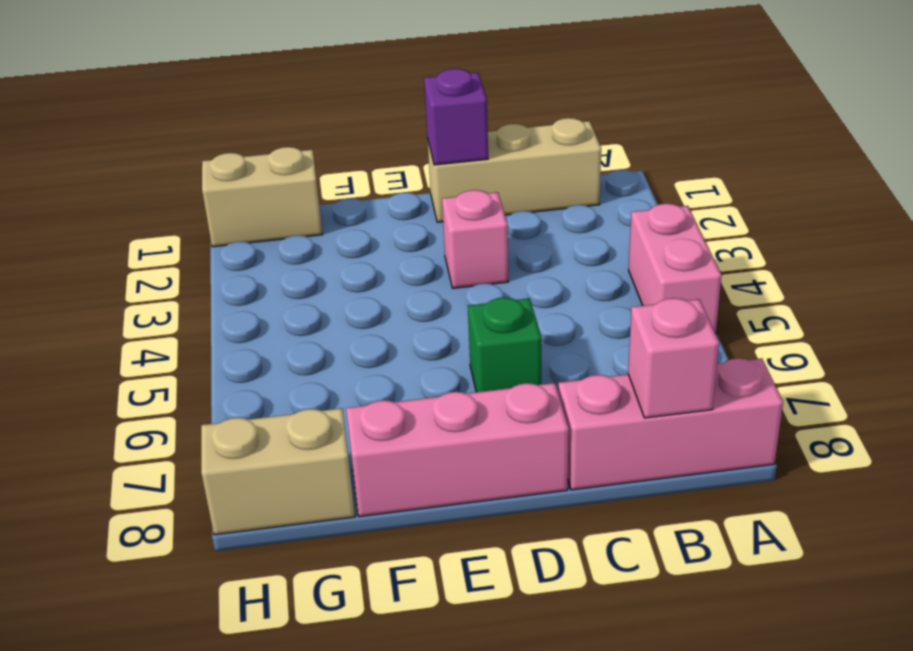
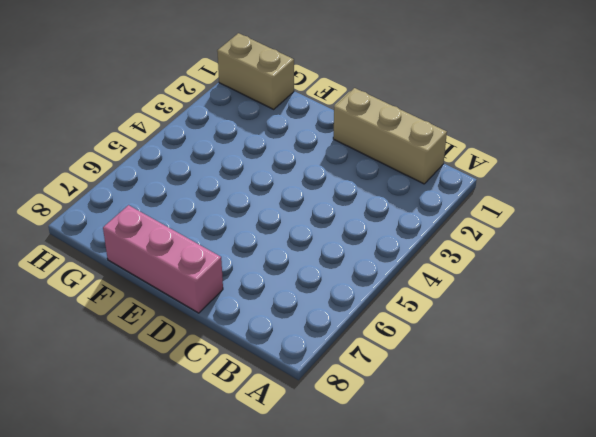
none -> pink 1x2 brick [629,204,722,334]
none -> pink 1x3 brick [558,358,783,490]

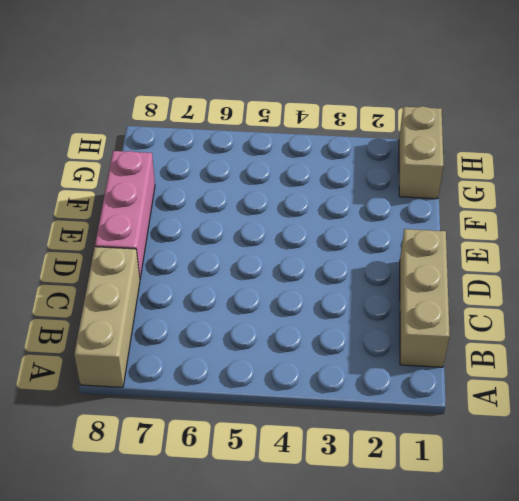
tan 1x3 brick [74,247,140,387] -> pink 1x3 brick [558,358,783,490]
none -> pink 1x2 brick [629,204,722,334]
none -> pink 1x1 brick [442,190,508,288]

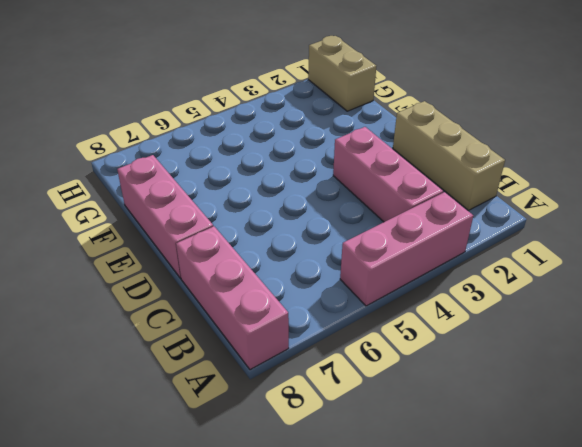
pink 1x3 brick [340,192,473,306] -> pink 1x2 brick [629,204,722,334]
pink 1x3 brick [333,127,443,222] -> pink 1x1 brick [442,190,508,288]
none -> green 1x1 brick [468,298,541,392]
none -> tan 1x2 brick [201,408,355,535]

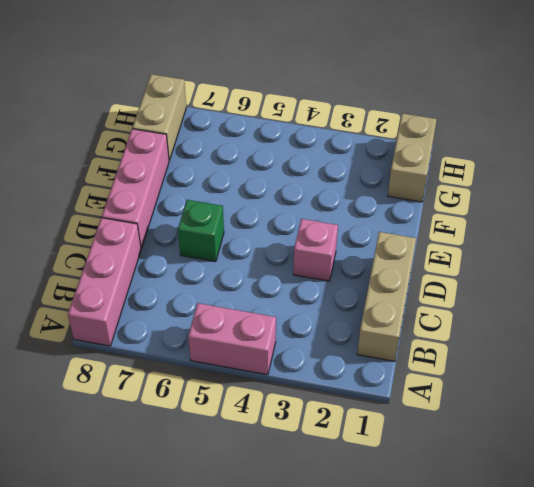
none -> pink 1x1 brick [628,298,719,418]
none -> purple 1x1 brick [424,69,488,165]

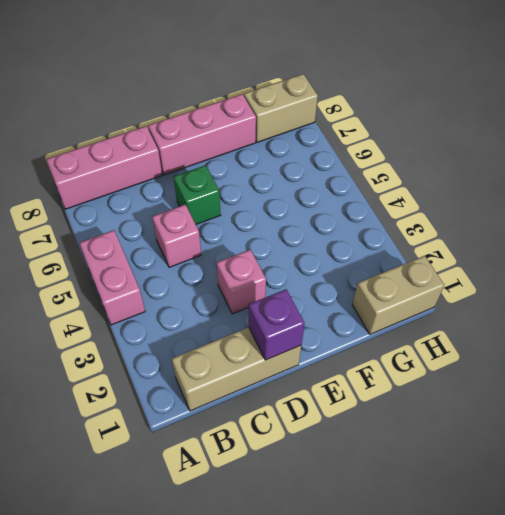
pink 1x1 brick [152,205,201,267] -> pink 1x1 brick moved to [628,298,719,418]

